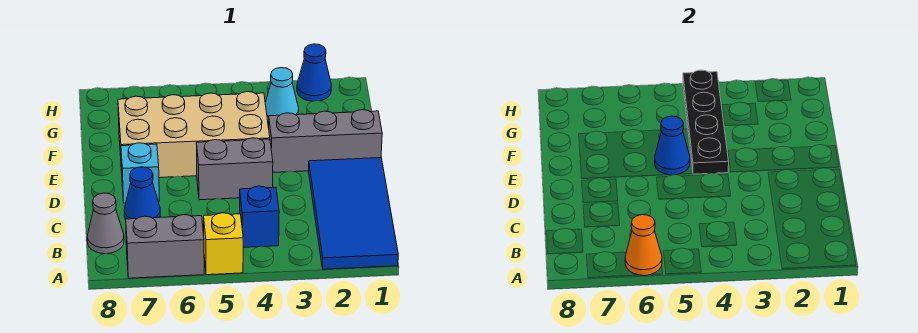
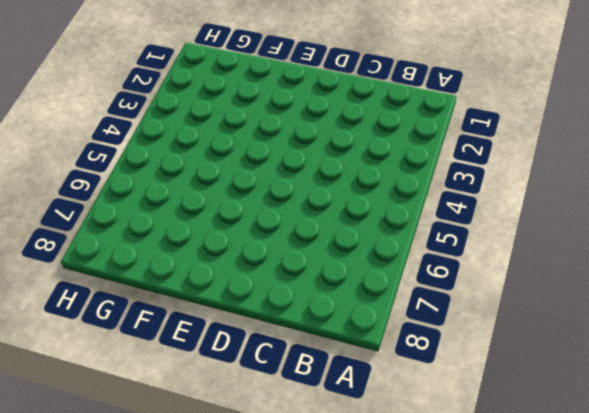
none -> blue 2x4 tile [309,158,398,269]
none -> yellow 1x1 brick [204,213,243,275]
none -> grey 1x2 brick [126,215,204,278]

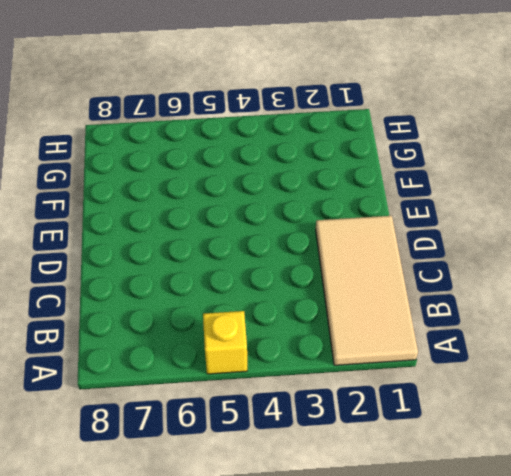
tan 2x4 tile [316,216,418,365] -> blue 2x4 tile [309,158,398,269]
none -> grey 1x2 brick [126,215,204,278]
none -> blue 1x1 brick [240,186,279,247]
none -> grey 1x1 cone [87,193,124,254]

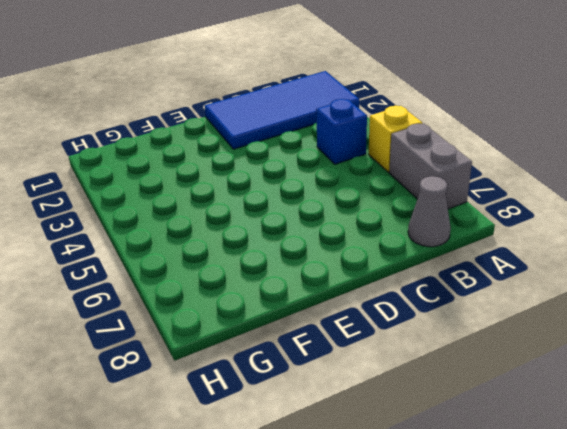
none -> blue 1x1 cone [124,167,160,219]
none -> grey 1x2 brick [196,138,273,200]
none -> cyan 1x1 brick [121,143,159,203]

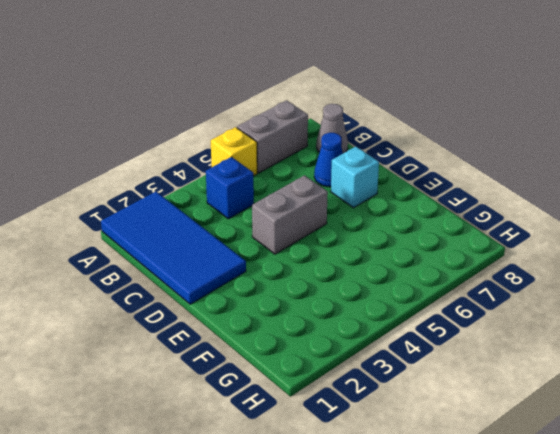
none -> grey 1x3 brick [269,110,382,172]
none -> tan 2x4 brick [118,92,270,178]
none -> cyan 1x1 cone [265,68,299,122]

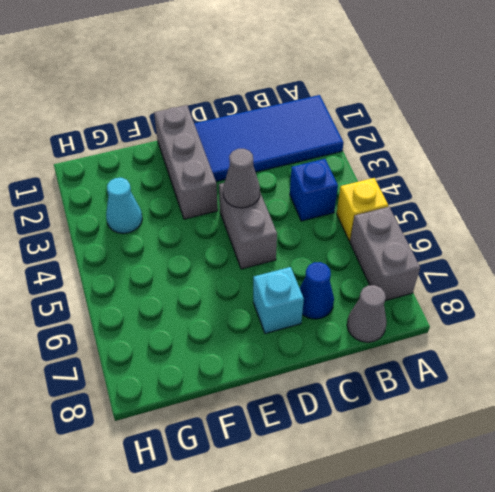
grey 1x1 cone [223,149,260,208] -> none
none -> tan 2x4 brick [118,92,270,178]
none -> blue 1x1 cone [297,44,331,101]
none -> orange 1x1 cone [625,215,662,276]

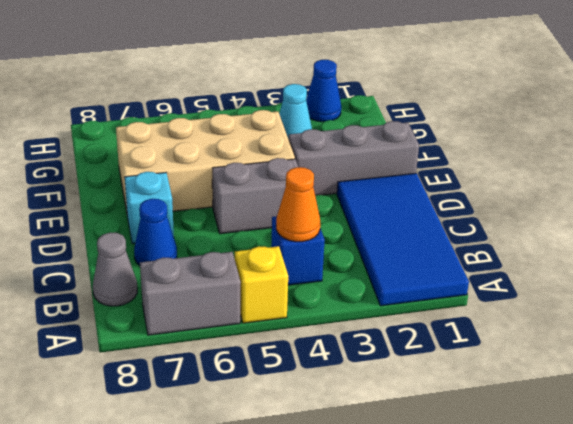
orange 1x1 cone [276,167,320,242] -> orange 1x1 cone moved to [625,215,662,276]
none -> black 1x4 plate [683,70,729,174]
none -> blue 1x1 cone [655,116,690,175]

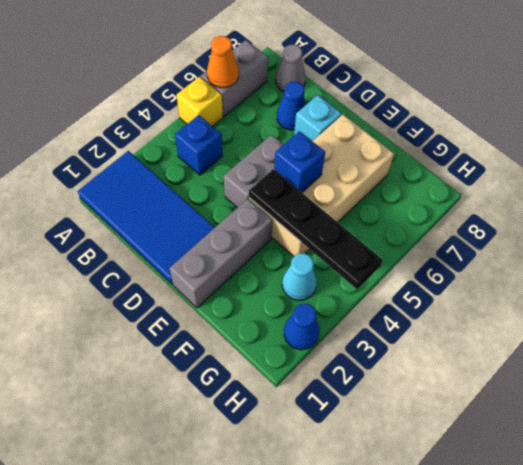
blue 1x1 brick [274,131,325,192] -> blue 1x1 cone [655,116,690,175]

